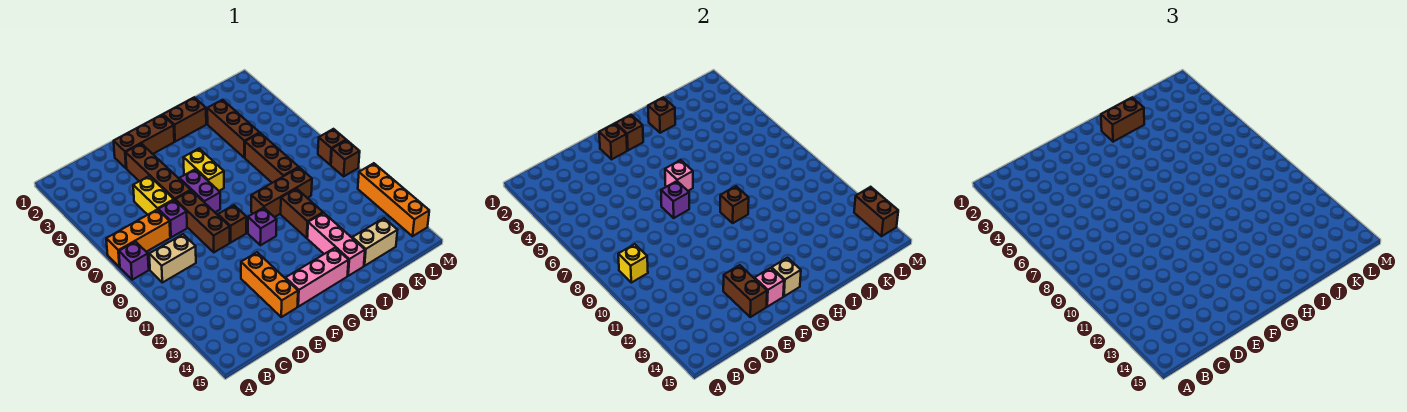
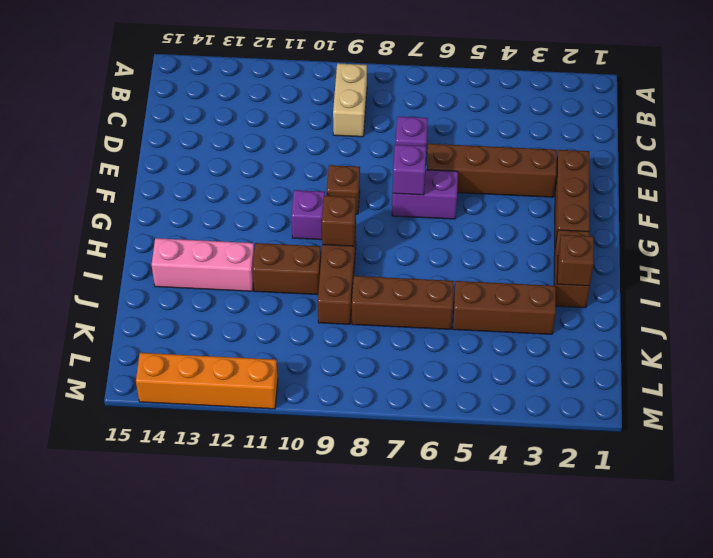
none -> orange 1x3 brick [106,209,170,267]
none -> purple 1x1 brick [119,242,149,280]
none -> yellow 1x2 brick [133,176,174,215]
none -> brown 1x3 brick [175,190,230,252]

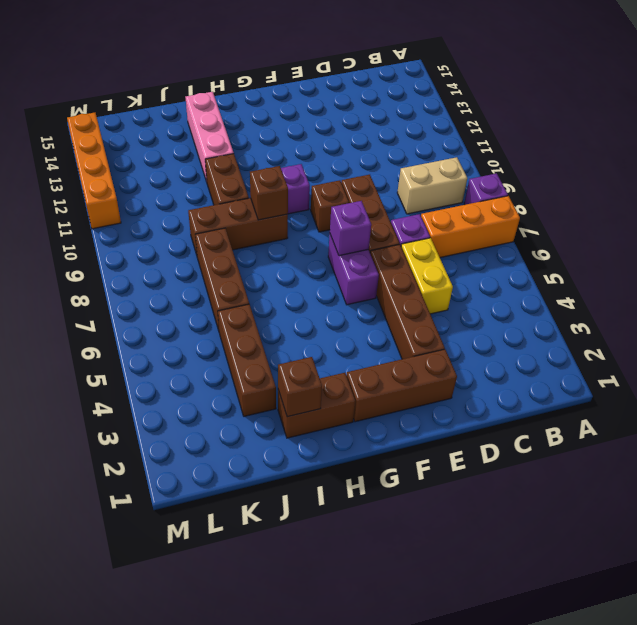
none -> orange 1x3 brick [241,252,298,317]
none -> pink 1x3 brick [286,248,349,307]
none -> yellow 1x2 brick [183,149,224,191]
none -> tan 1x2 brick [352,218,398,266]

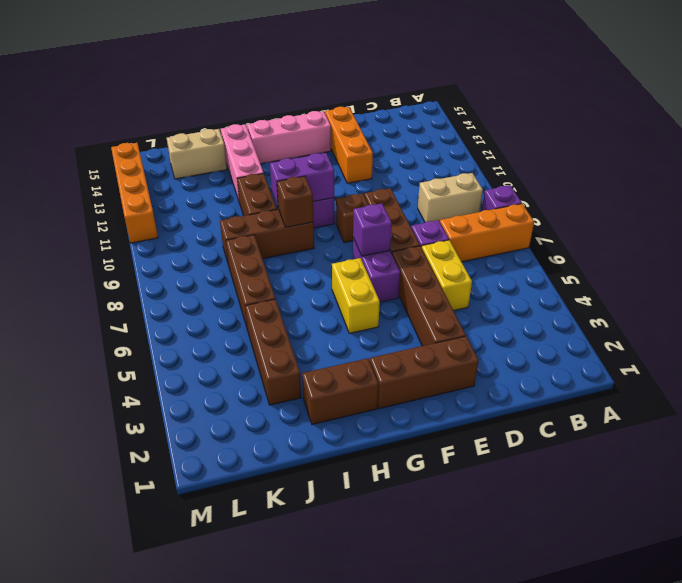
purple 1x2 brick [270,153,334,206] -> none
none -> brown 1x1 brick [318,129,346,165]
none -> brown 1x1 brick [331,140,360,176]
none -> yellow 1x1 brick [618,244,648,283]
none -> brown 1x2 brick [723,265,767,317]

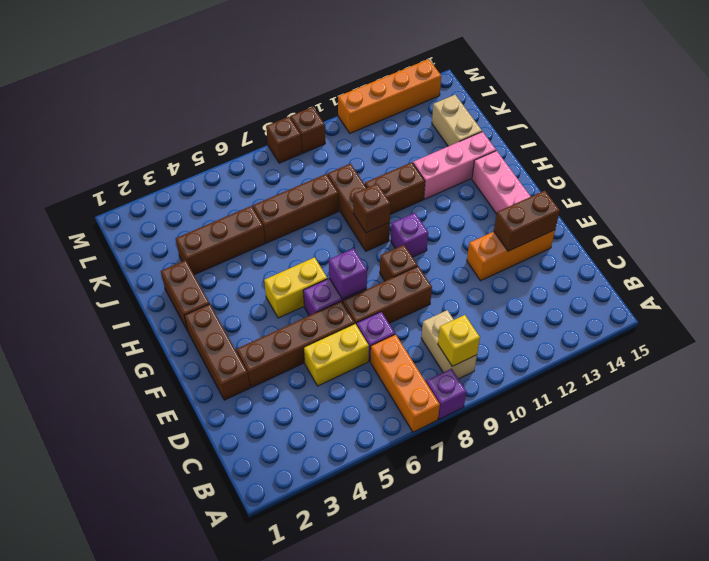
none -> brown 1x1 brick [599,123,627,159]
none -> pink 1x1 brick [755,268,784,307]
none -> brown 1x1 brick [615,115,643,150]
none -> pink 1x1 brick [665,160,693,191]

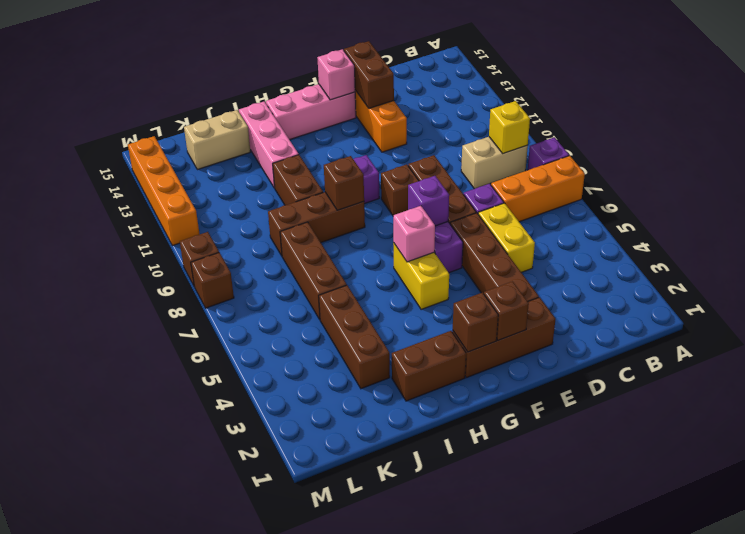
none -> tan 1x1 brick [772,258,801,296]
none -> brown 1x1 brick [648,97,675,133]
none -> brown 1x2 brick [854,187,898,236]
none -> brown 1x2 brick [1101,97,1144,142]

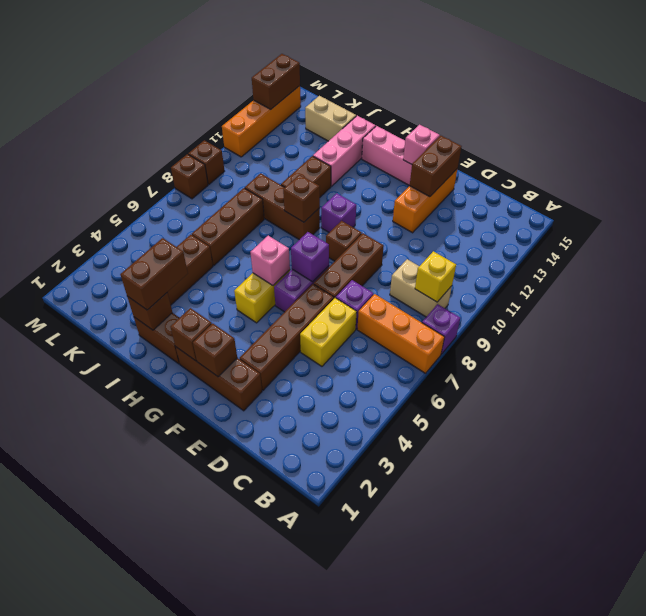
brown 1x2 brick [120,238,188,310] -> brown 1x2 brick turned to [1101,97,1144,142]
none -> tan 1x1 brick [772,258,801,296]

